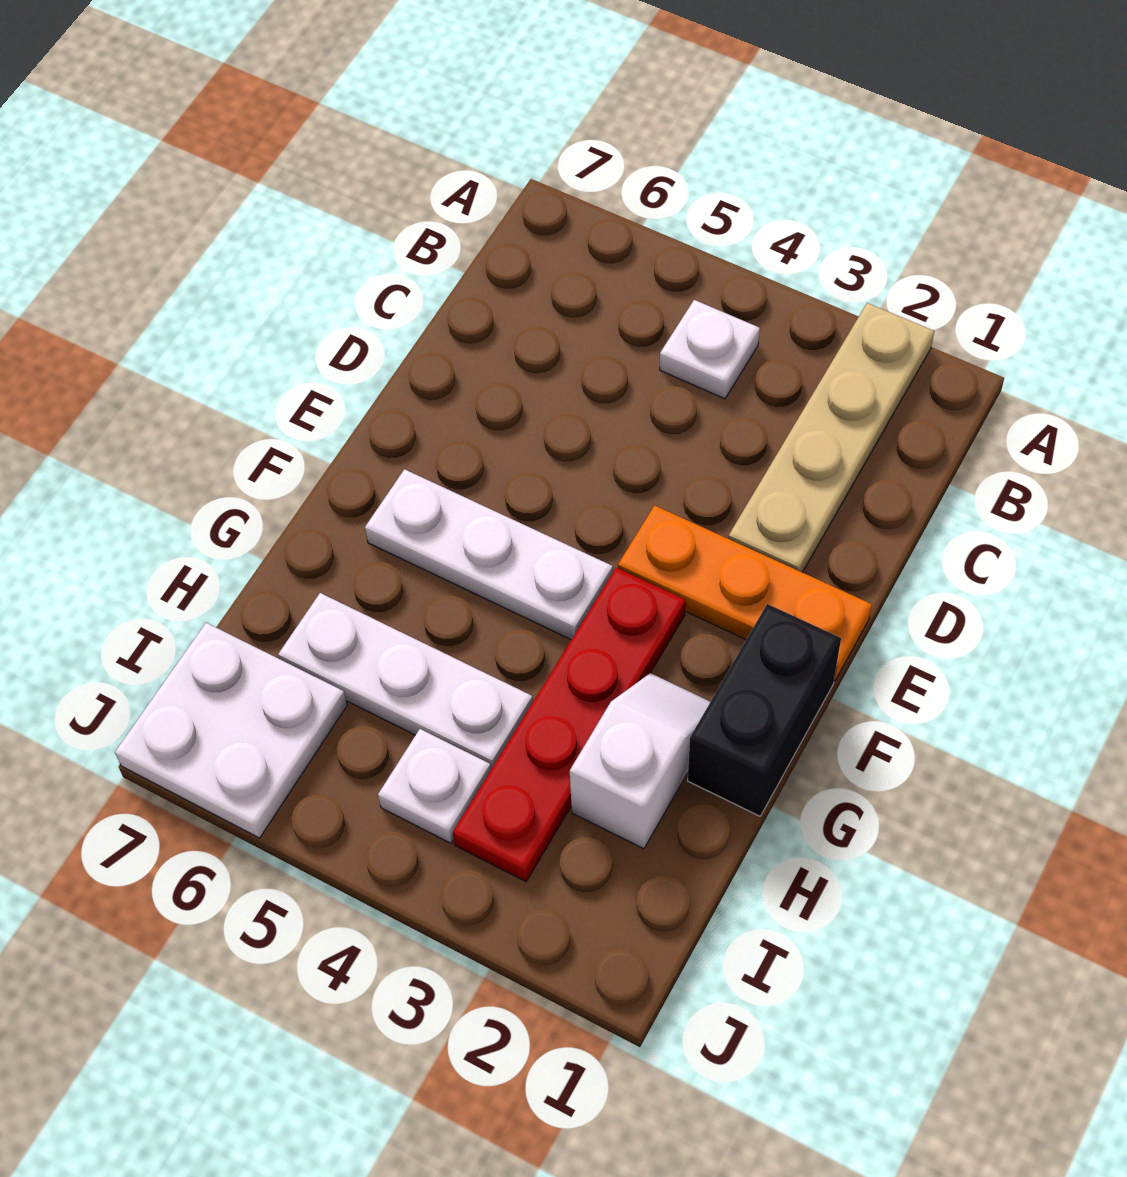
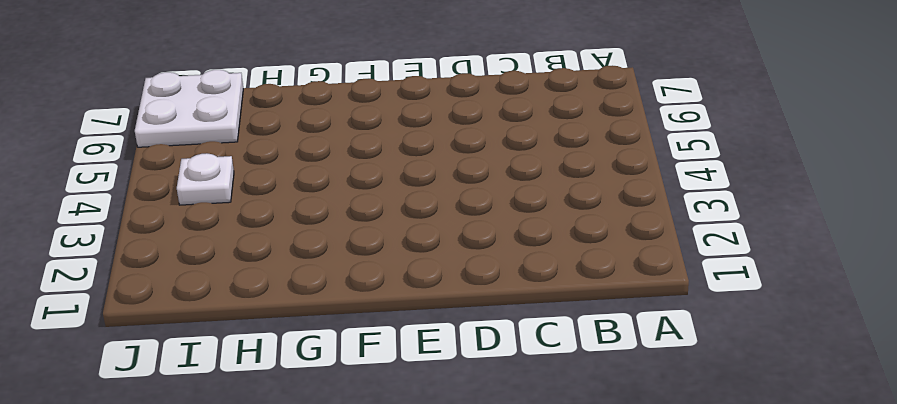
none -> tan 1x4 plate [728,303,934,572]
none -> white 1x1 plate [660,300,760,399]

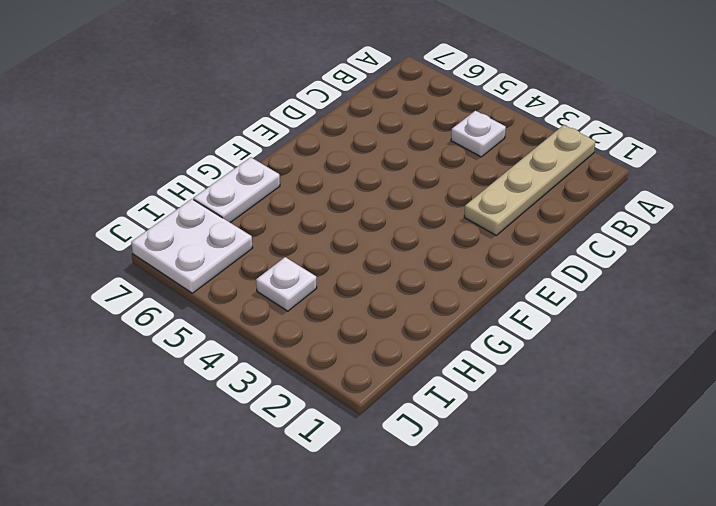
white 1x2 plate [193,157,280,223] -> none
none -> orange 1x3 plate [618,505,872,681]
none -> black 1x2 brick [688,604,841,816]

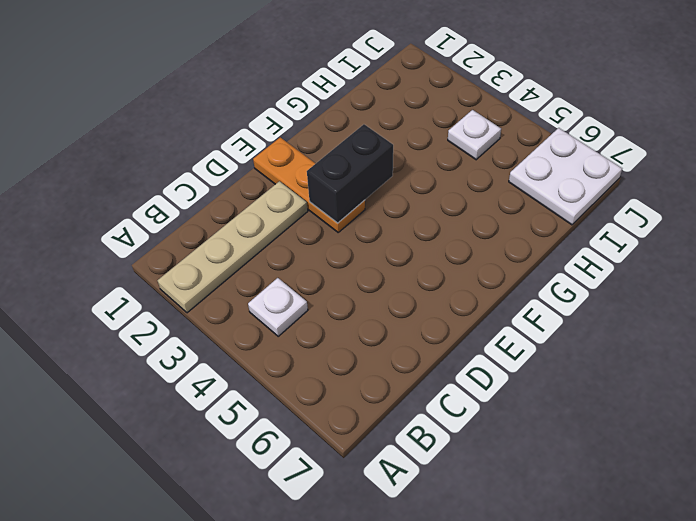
black 1x2 brick [307,124,393,223] -> black 1x2 brick moved to [688,604,841,816]
none -> red 1x4 plate [453,568,686,882]
none -> white 1x3 plate [365,469,613,640]

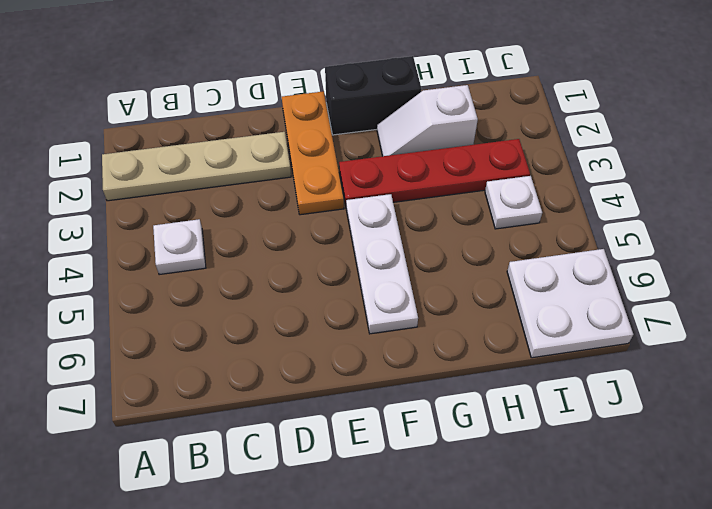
none -> white 1x3 plate [278,593,533,769]

